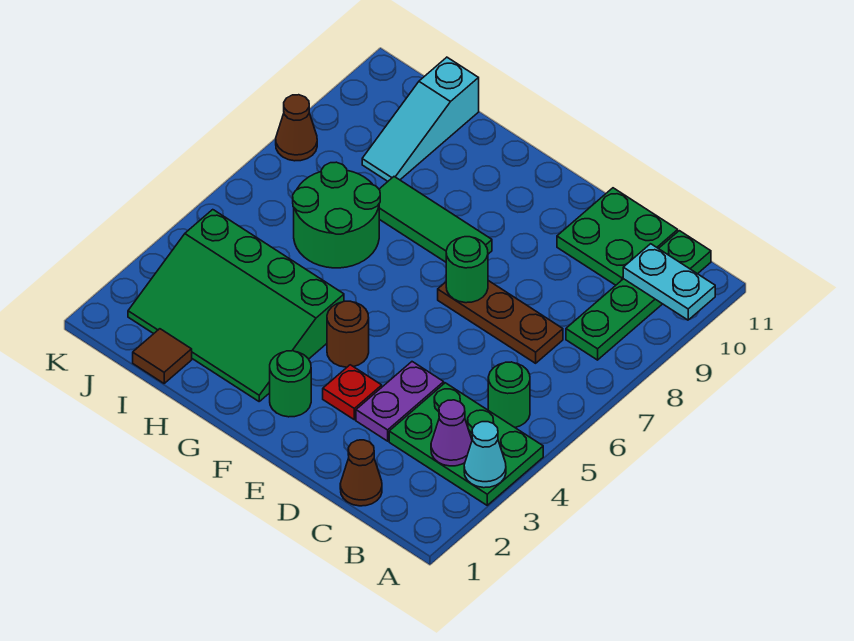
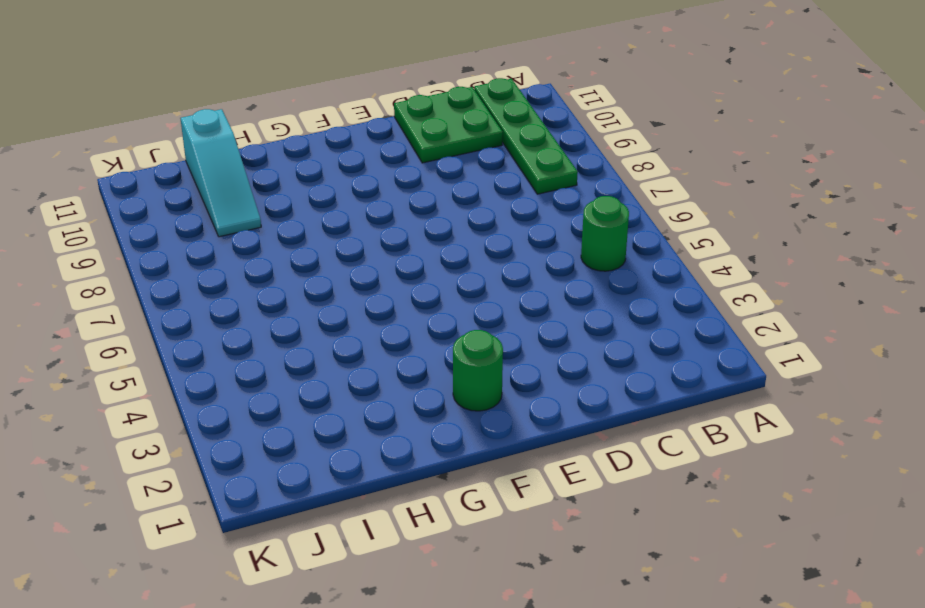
none -> green 2x3 plate [389,383,543,505]
none -> brown 1x1 cone [340,440,382,506]
none -> brown 1x3 plate [438,281,563,363]

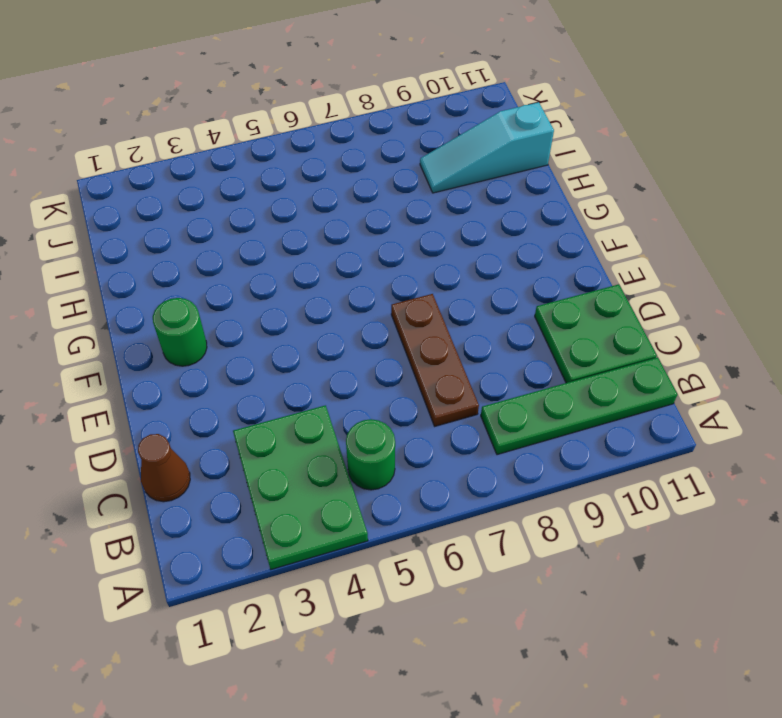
none -> purple 1x2 plate [356,362,444,441]
none -> red 1x1 plate [323,365,382,420]
none -> brown 1x1 round brick [327,301,369,367]

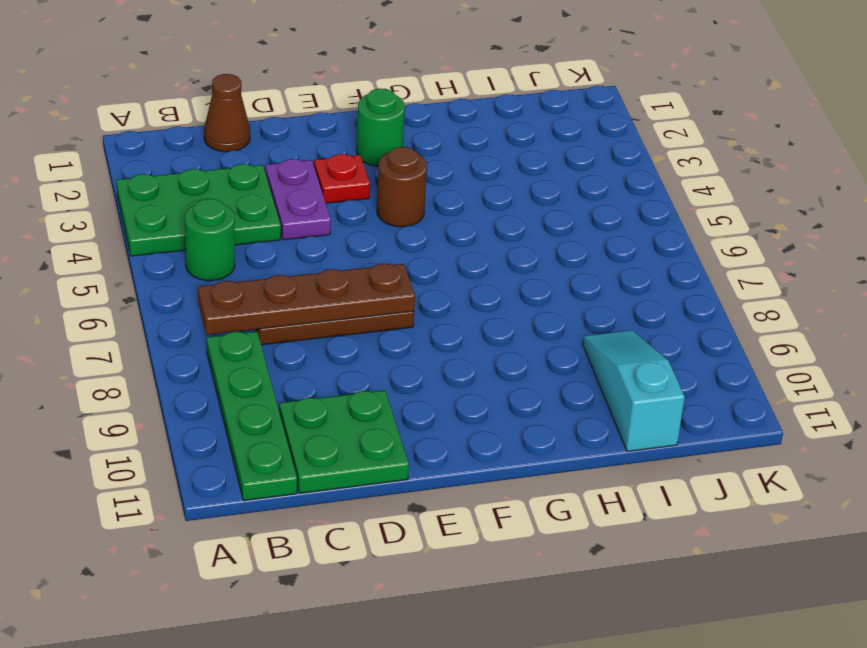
brown 1x4 plate [198,264,415,335] -> green 1x1 round brick [446,237,488,303]
none -> green 1x3 tile [379,177,492,262]
none -> green 3x4 slope [128,210,344,401]
none -> green 2x2 round brick [293,162,380,268]

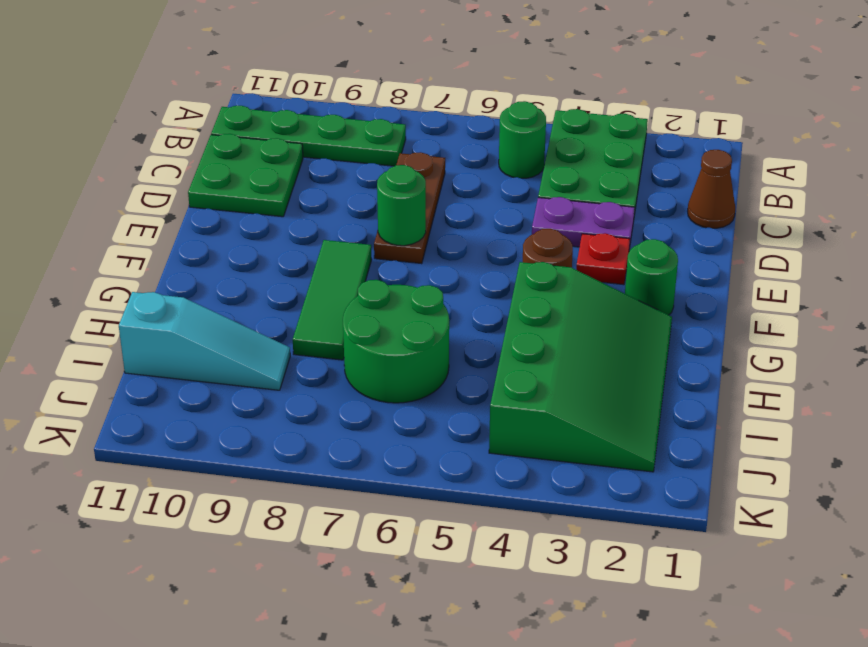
none -> brown 1x1 tile [133,329,192,383]
none -> brown 1x1 cone [276,95,317,161]
none -> cyan 1x1 cone [464,422,506,488]

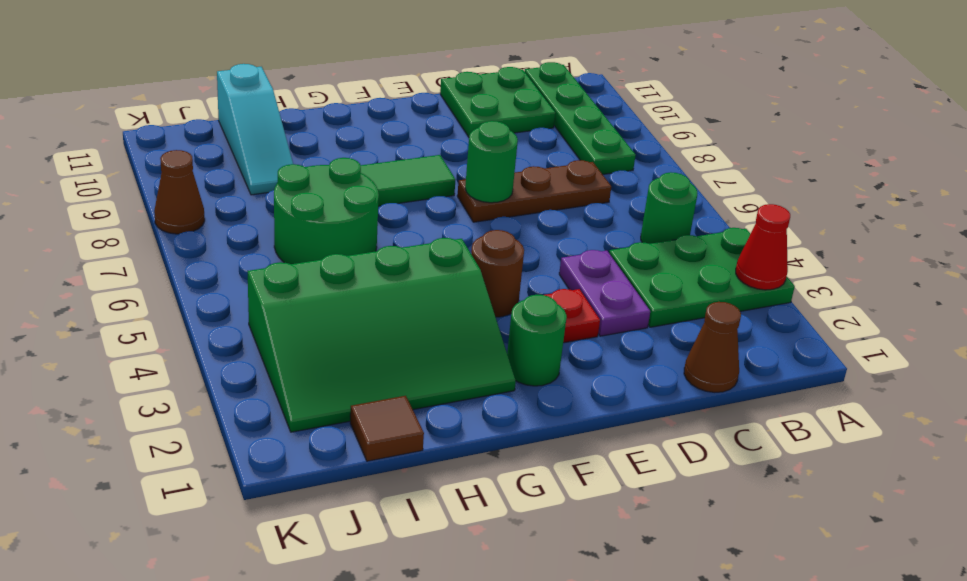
red 1x1 cone [736,204,790,290] -> cyan 1x1 cone [464,422,506,488]
none -> cyan 1x2 plate [623,244,715,320]
none -> purple 1x1 cone [431,400,472,466]

